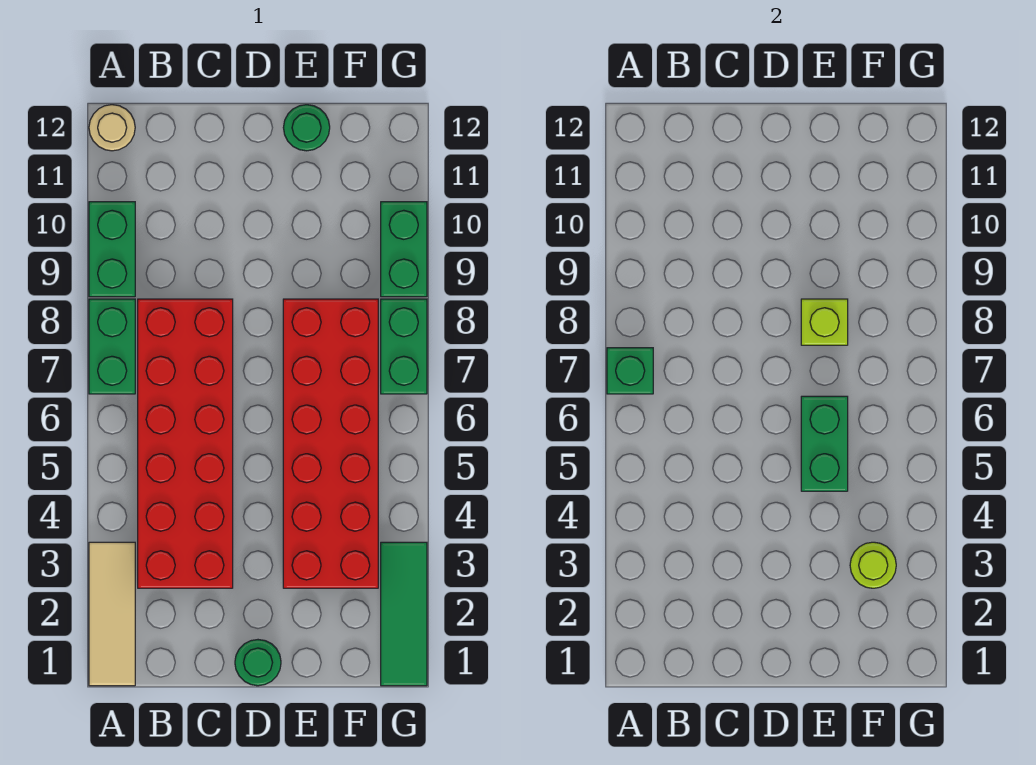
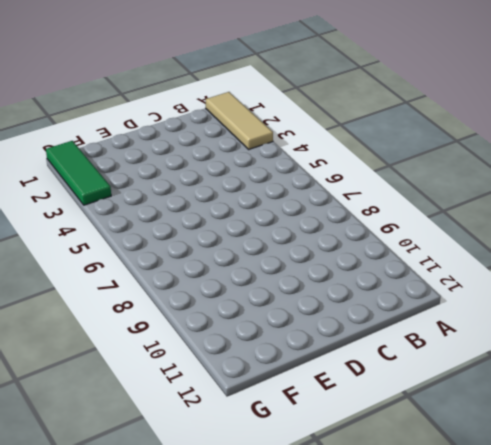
none -> green 1x2 brick [89,299,135,394]
none -> green 1x2 brick [89,202,135,297]
none -> tan 1x1 round brick [89,105,135,151]

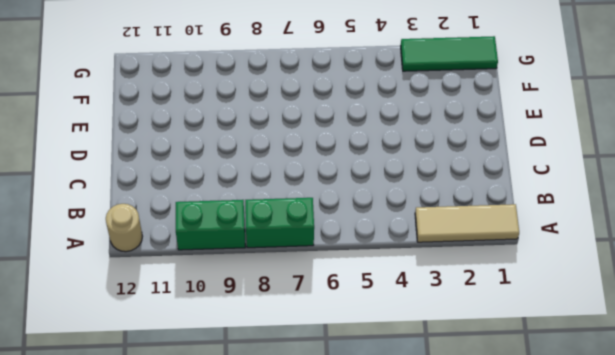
none -> red 2x6 brick [138,299,233,588]
none -> green 1x1 round brick [235,640,281,686]
none -> red 2x6 brick [283,299,378,588]

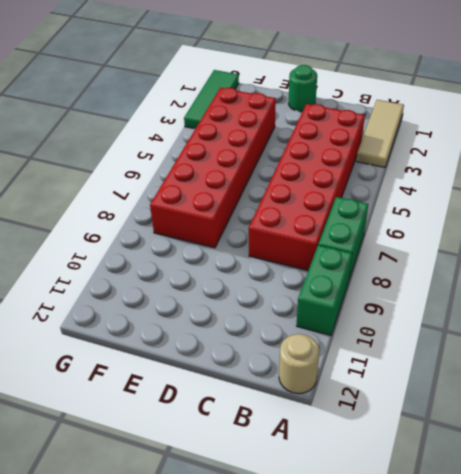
none -> green 1x1 round brick [283,105,330,151]
none -> green 1x2 brick [381,299,427,394]
none -> green 1x2 brick [381,202,427,297]

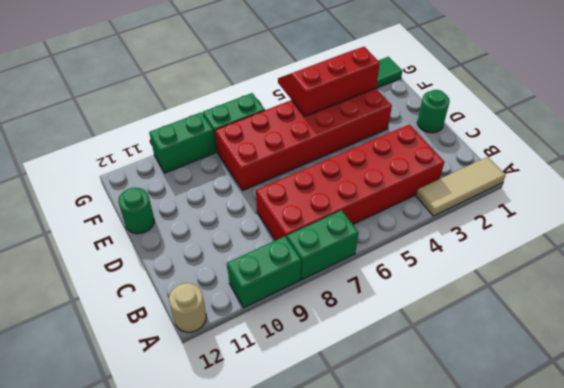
red 2x3 slope [278,47,380,116] -> lime 1x1 round brick [850,542,896,588]
none -> green 1x1 brick [607,348,653,394]
none -> green 1x2 brick [801,396,848,491]
none -> lime 1x1 brick [801,299,848,345]

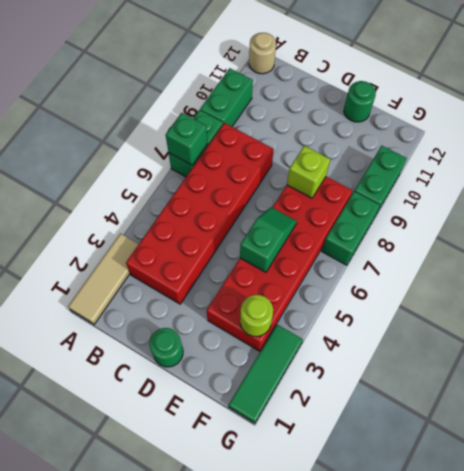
green 1x2 slope [240,207,297,272] -> green 1x2 brick [801,396,848,491]

